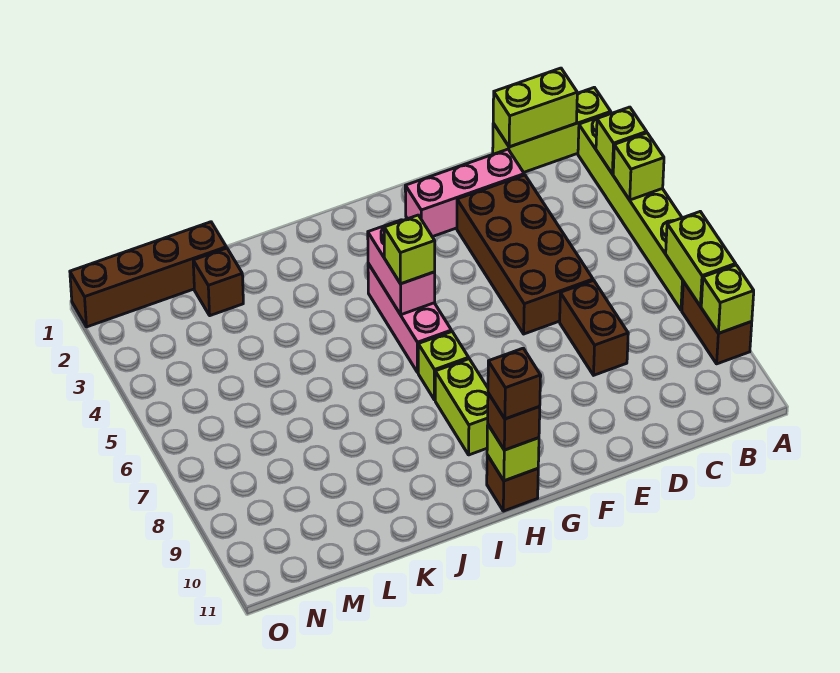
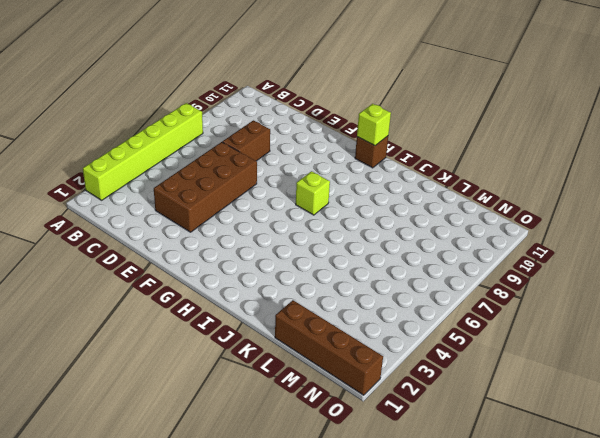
none -> lime 1x3 brick [493,87,611,172]
none -> brown 1x2 brick [682,282,752,364]
none -> pink 1x3 brick [405,149,524,237]

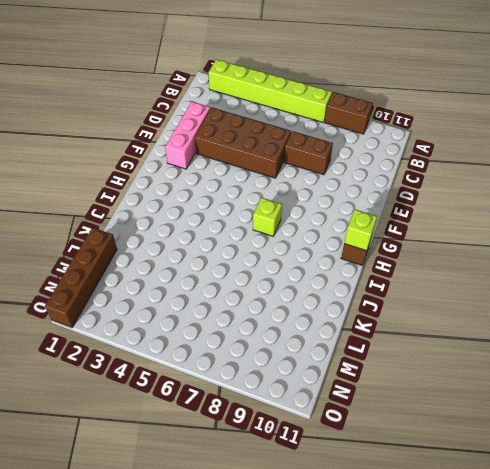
none -> lime 1x3 brick [493,87,611,172]
none -> pink 1x3 brick [368,263,451,372]
none -> lime 1x2 brick [435,359,488,455]

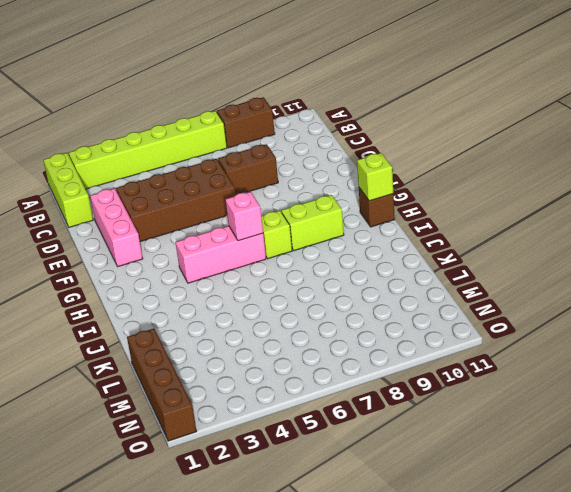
pink 1x1 brick [225,192,263,241] -> none
none -> brown 1x1 brick [193,248,243,316]
none -> lime 1x1 brick [596,107,647,174]
none -> lime 1x1 brick [613,133,664,200]

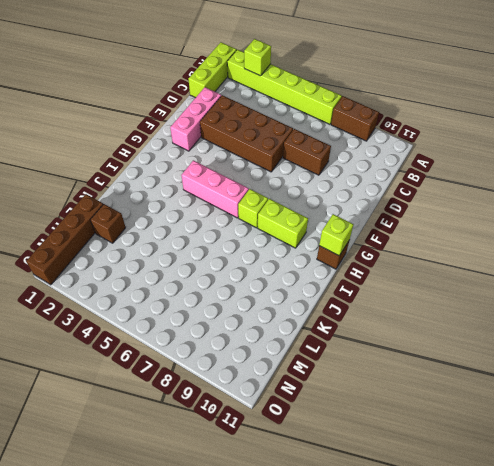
none -> lime 1x1 brick [613,133,664,200]
none -> lime 1x2 brick [666,212,736,306]
none -> lime 1x1 brick [701,265,754,333]

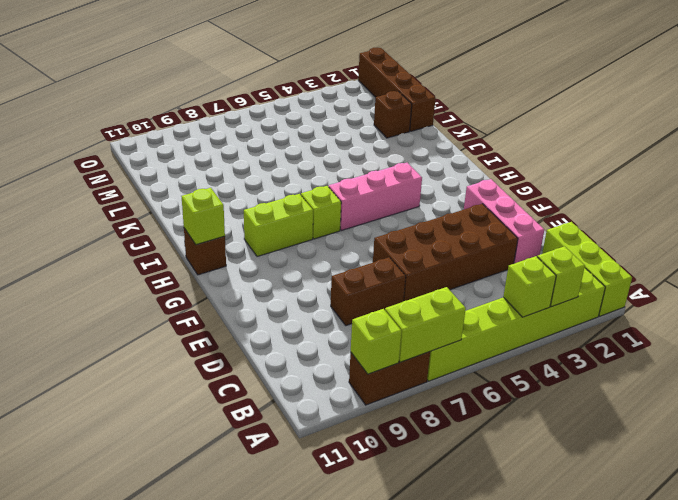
none -> lime 1x2 brick [493,68,577,147]
none -> pink 1x2 brick [368,220,435,315]
none -> lime 1x1 brick [384,215,435,284]

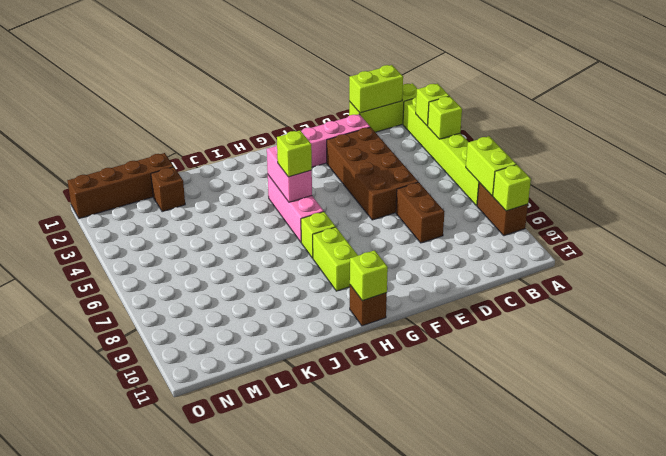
none -> brown 1x1 brick [488,393,540,450]
none -> brown 1x1 brick [488,348,541,419]

